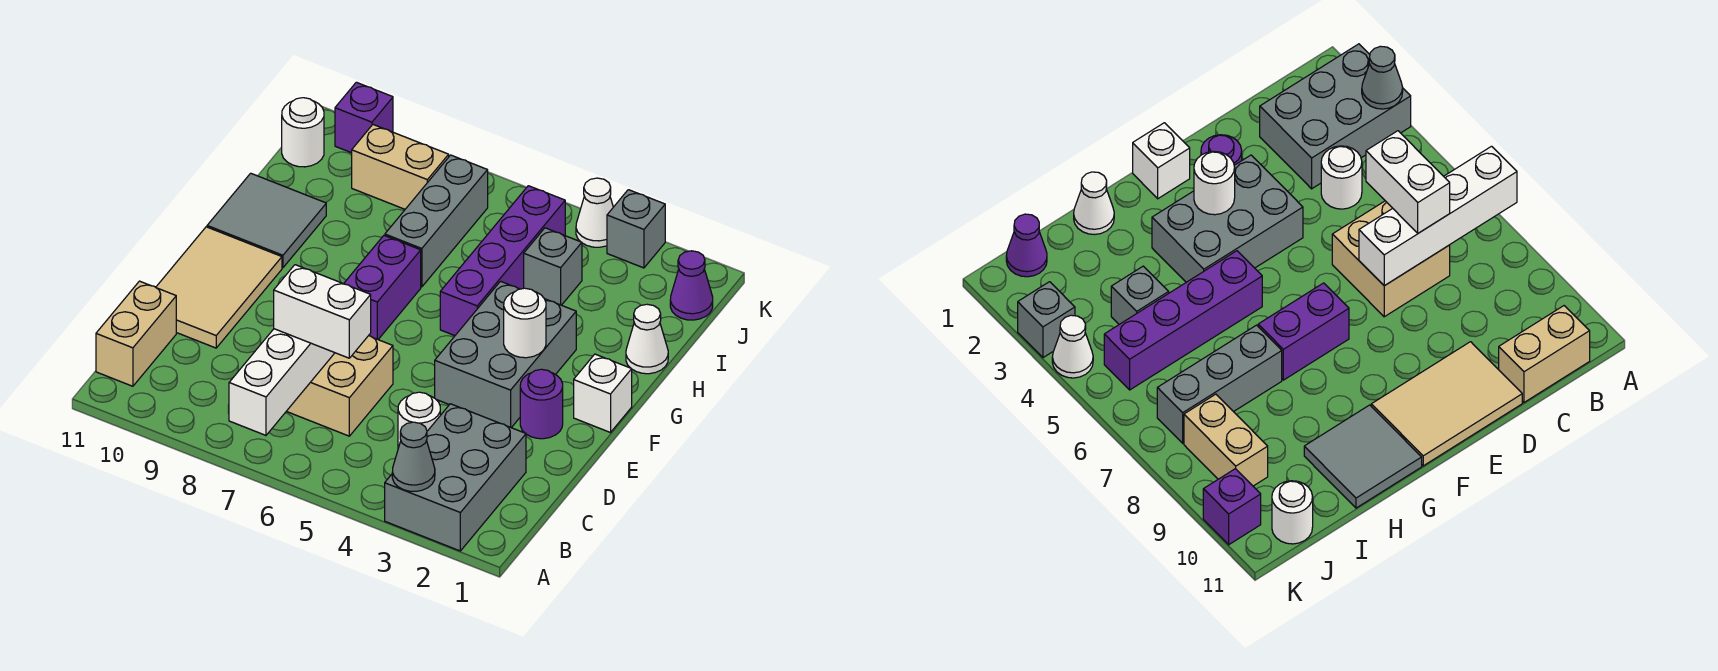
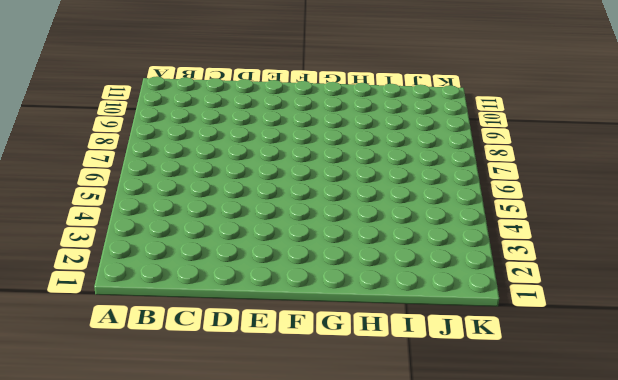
none -> grey 2x3 brick [385,404,526,551]
none -> tan 1x2 brick [96,281,176,386]
none -> white 1x1 round brick [398,392,440,448]

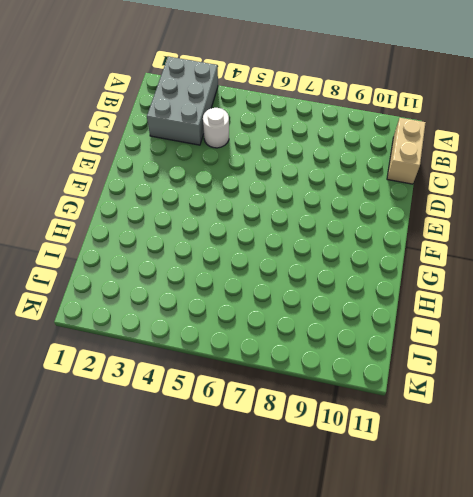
none -> tan 2x2 brick [286,336,393,436]
none -> tan 2x3 tile [156,227,282,348]
none -> purple 1x1 round brick [520,369,563,439]

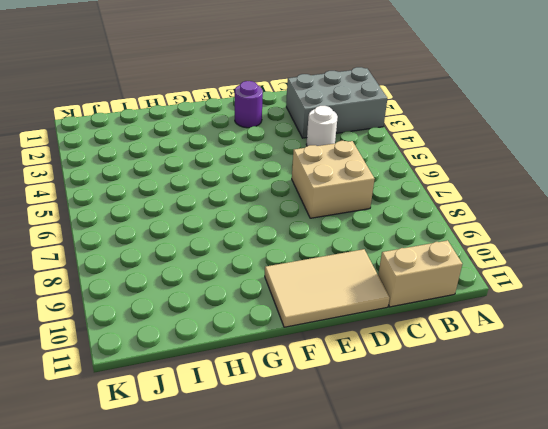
none -> grey 2x3 brick [435,281,576,428]
none -> white 1x1 brick [574,354,632,433]
none -> purple 1x2 brick [344,236,421,339]

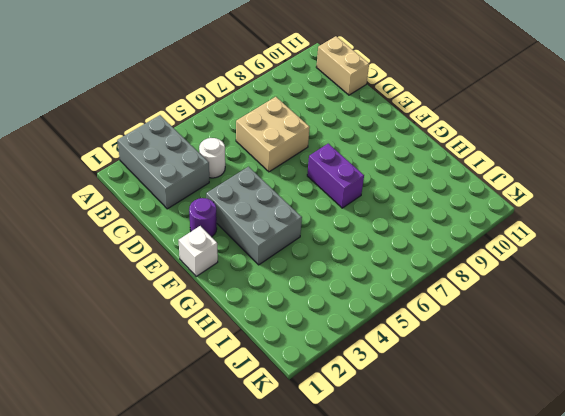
none -> tan 2x3 tile [156,227,282,348]
none -> purple 1x4 brick [440,186,565,336]
none -> grey 2x2 tile [207,173,326,268]

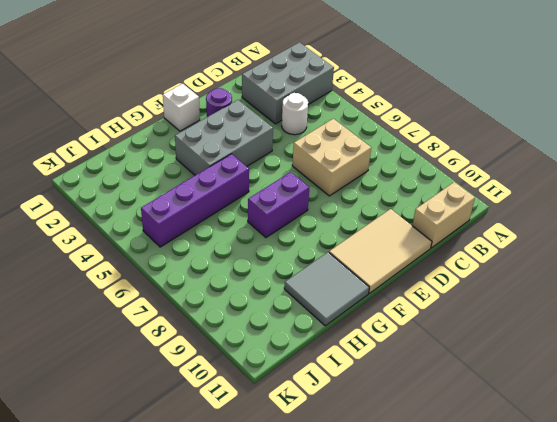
none -> white 1x1 cone [626,304,668,374]
none -> grey 1x3 brick [385,155,488,287]
none -> grey 1x1 brick [524,228,582,305]

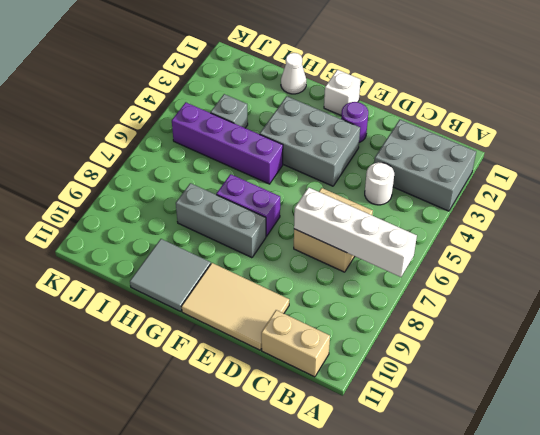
grey 1x3 brick [176,183,266,258] -> grey 1x3 brick moved to [385,155,488,287]
none -> purple 1x1 cone [670,251,713,320]
none -> tan 1x2 brick [352,125,449,209]
none -> white 1x1 round brick [282,98,324,167]

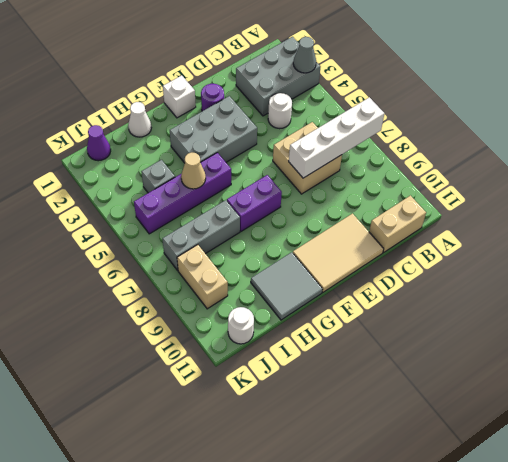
tan 1x1 cone [181,153,206,189] -> none
none -> grey 1x1 brick [607,190,665,268]
none -> white 1x1 cone [576,178,613,247]
none -> purple 1x1 brick [335,82,393,153]

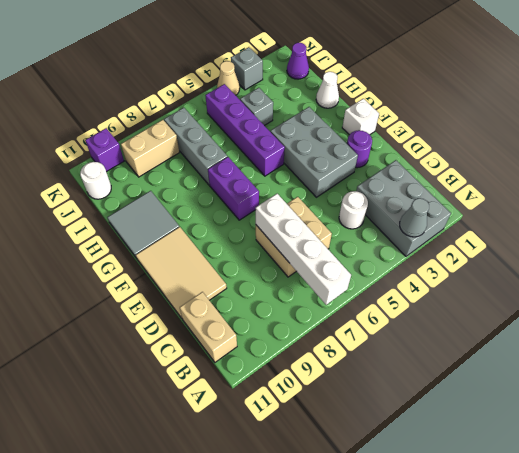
tan 1x1 cone [217,61,240,95] -> white 1x1 cone [576,178,613,247]
none -> white 1x1 round brick [504,288,546,358]
none -> white 1x2 brick [274,265,371,358]

